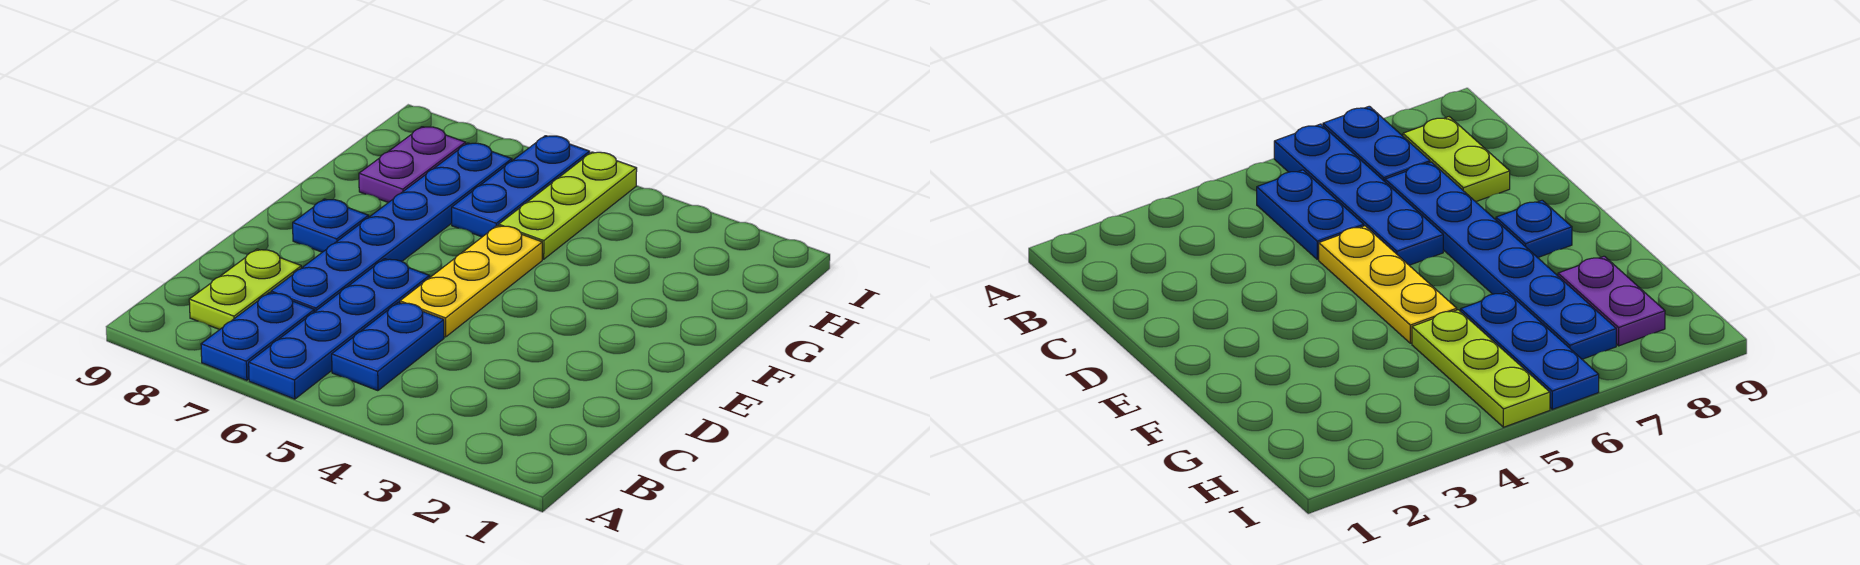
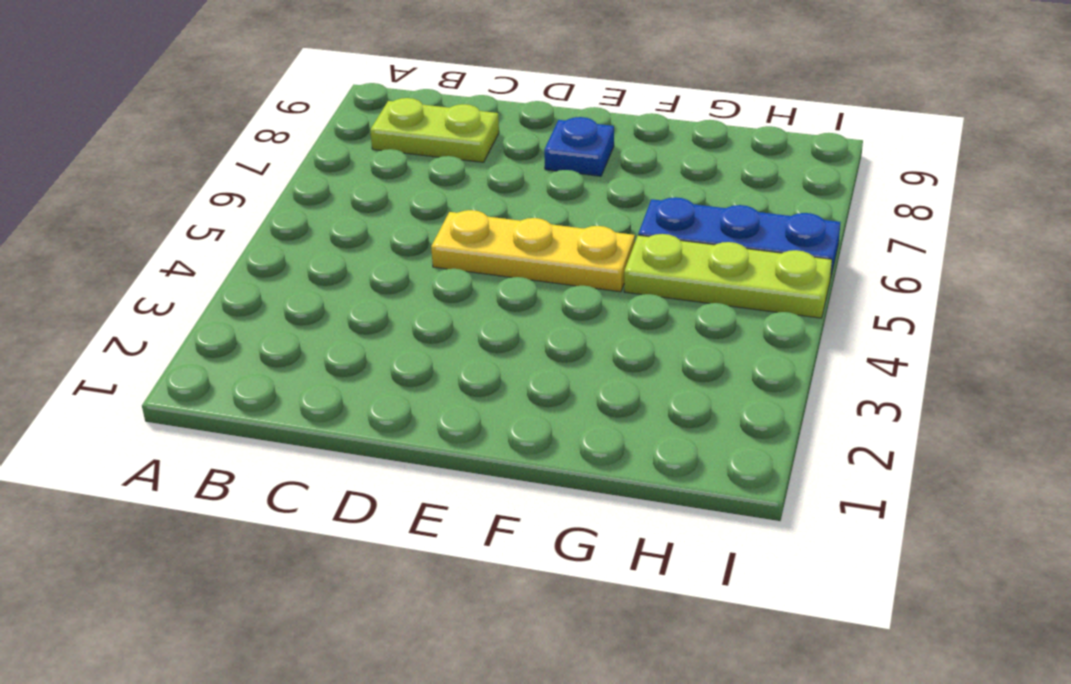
none -> blue 1x4 plate [249,259,430,399]
none -> blue 1x2 plate [201,292,314,380]

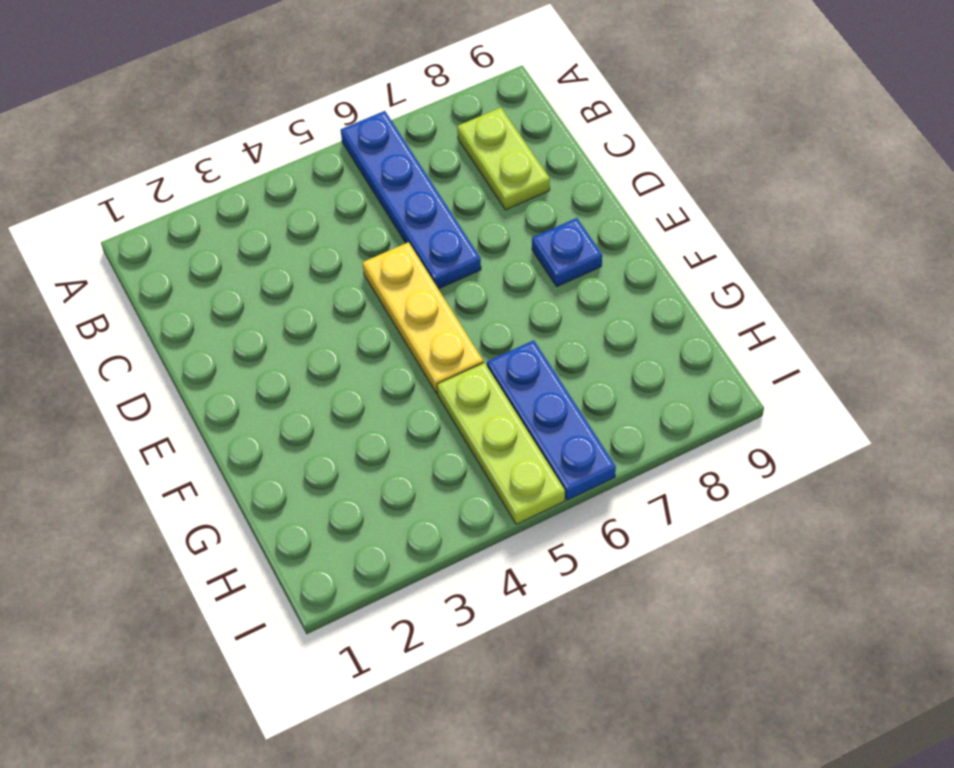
none -> blue 1x2 plate [201,292,314,380]
none -> blue 1x2 plate [332,302,444,391]

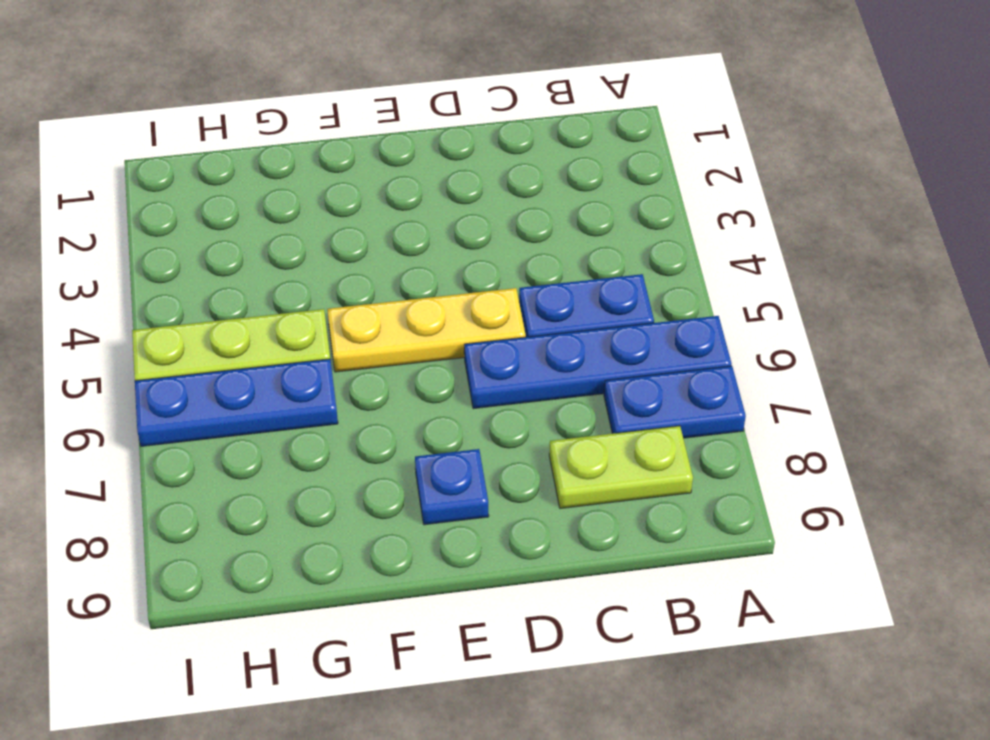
none -> blue 1x6 plate [271,143,512,312]
none -> purple 1x2 plate [359,127,466,203]

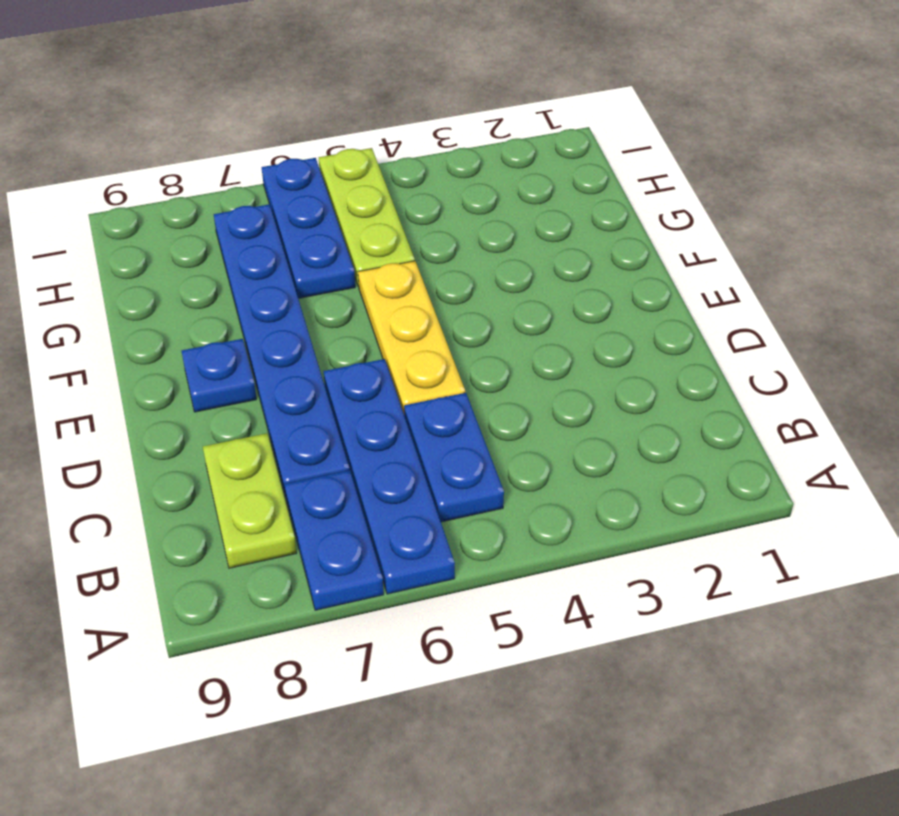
none -> purple 1x2 plate [359,127,466,203]

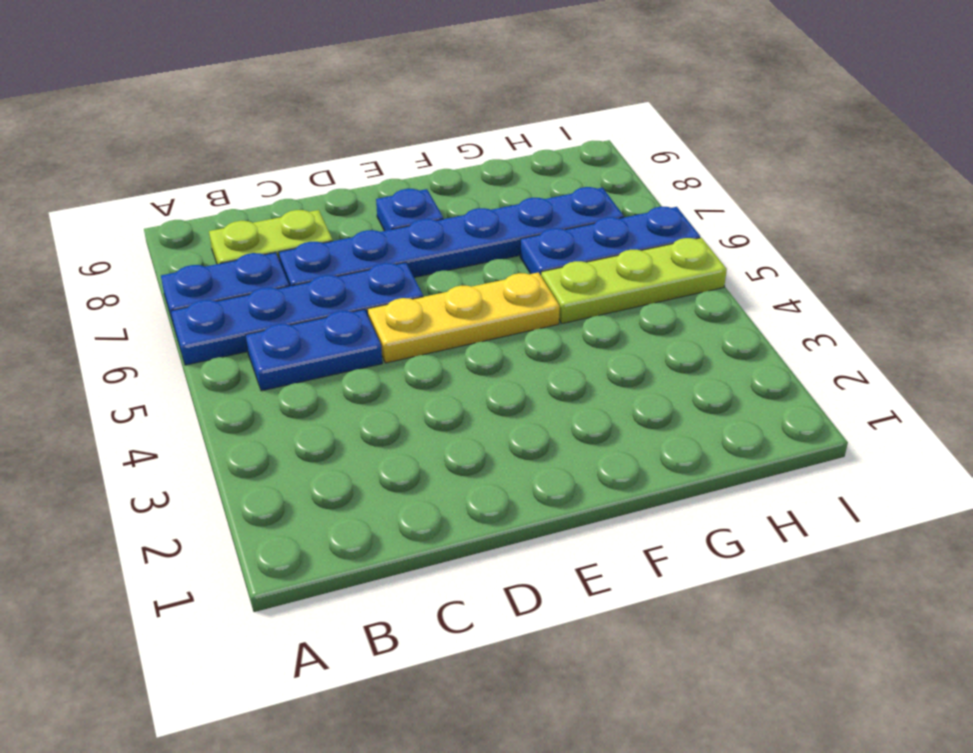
none -> purple 1x2 plate [359,127,466,203]

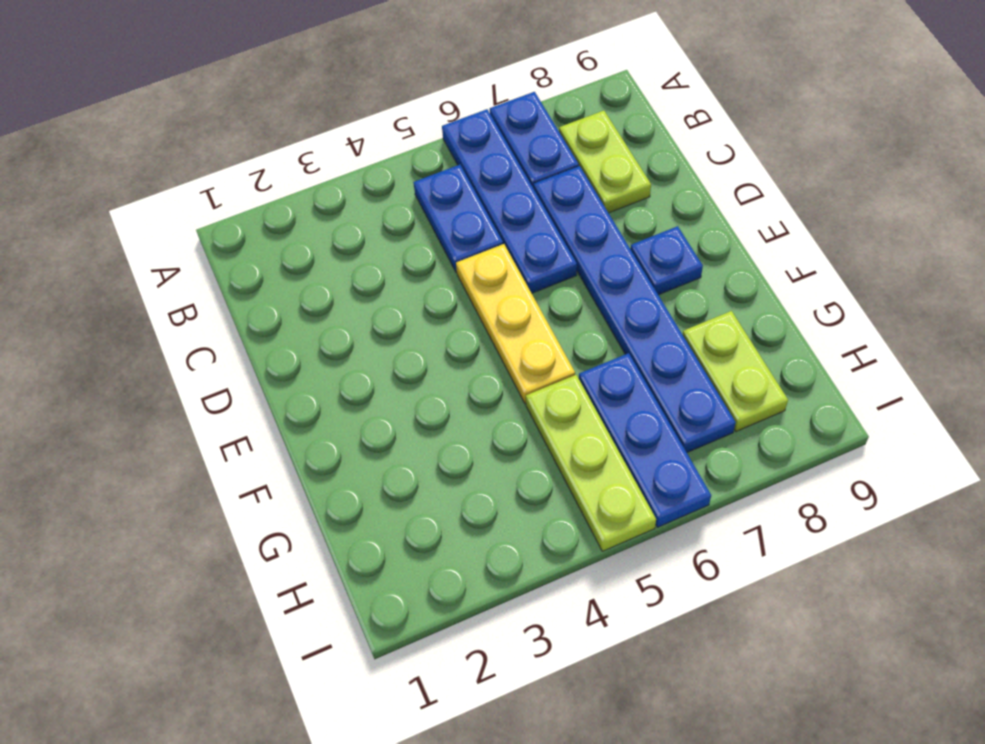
lime 1x2 plate [683,311,788,431] -> purple 1x2 plate [359,127,466,203]

